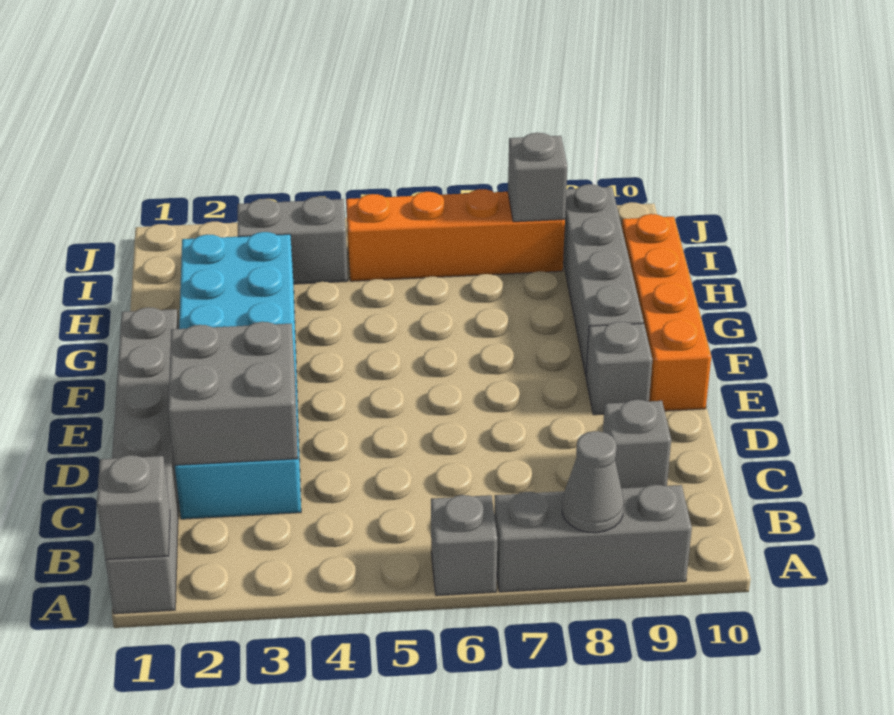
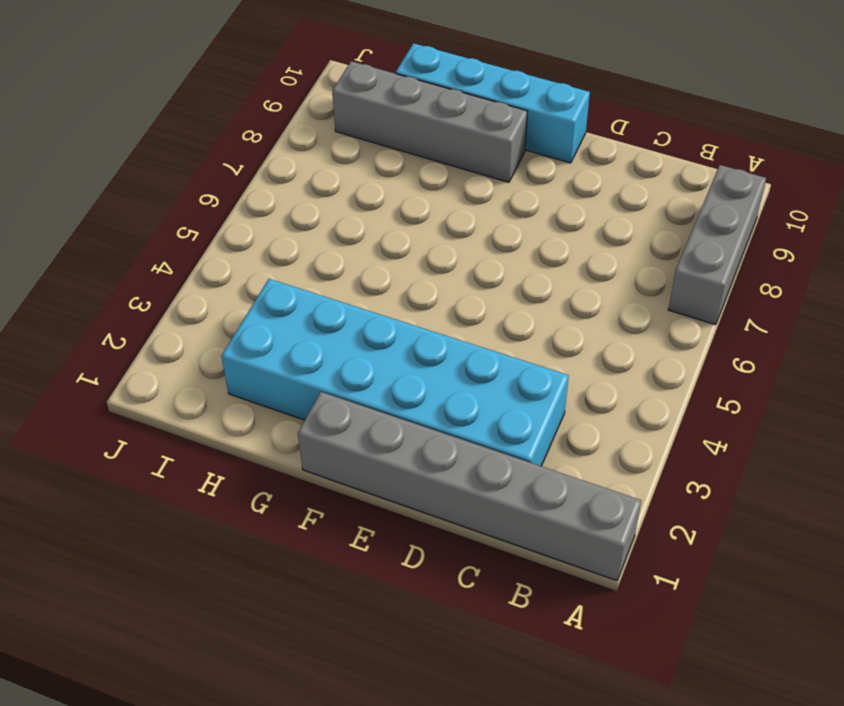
cyan 1x4 brick [396,43,590,163] -> orange 1x4 brick [622,214,711,411]
none -> grey 1x1 brick [431,495,497,596]
none -> grey 1x1 brick [603,400,671,488]
none -> grey 1x1 brick [586,322,652,415]

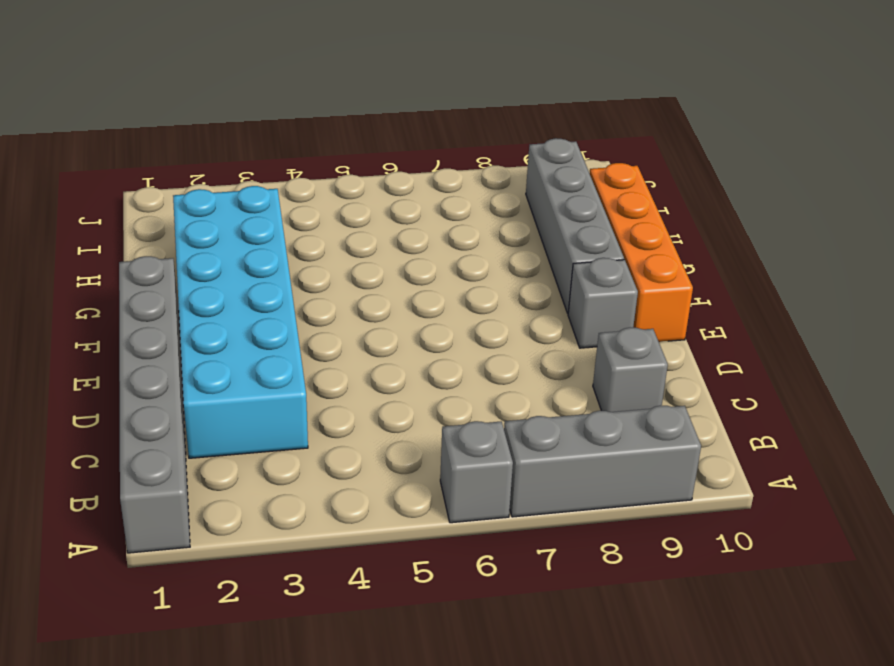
none -> grey 1x2 brick [238,197,348,284]
none -> orange 1x4 brick [346,189,565,281]
none -> grey 1x1 brick [97,455,170,560]

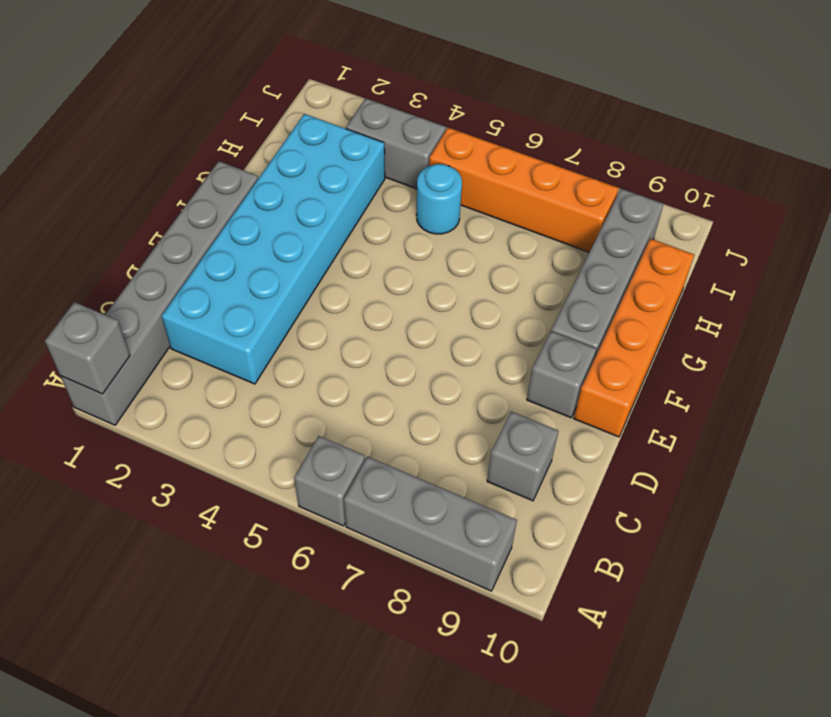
cyan 1x1 round brick [416,164,462,234] -> none
none -> grey 1x1 cone [562,431,624,533]
none -> grey 2x2 brick [168,322,298,465]
none -> grey 1x1 brick [508,133,567,222]

